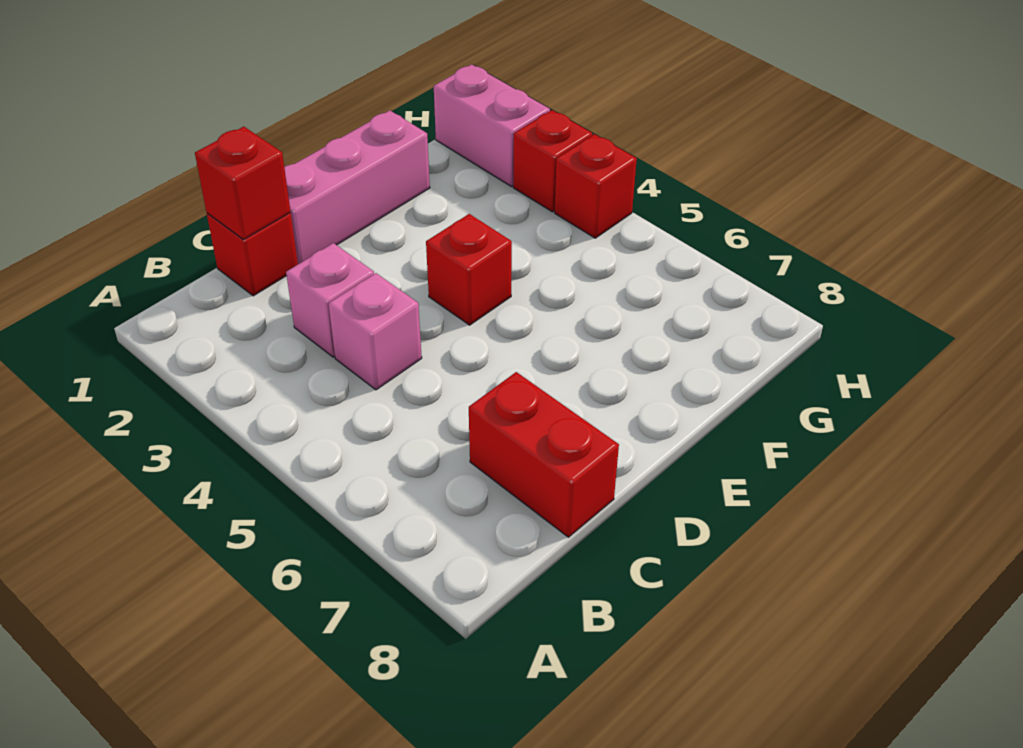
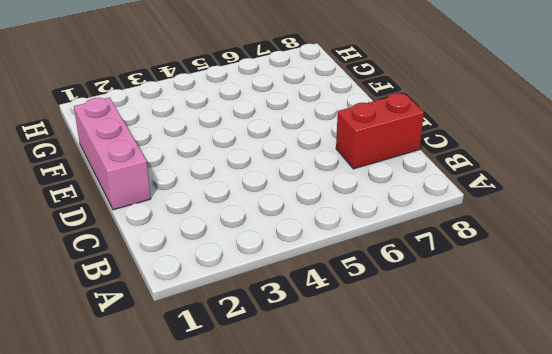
none -> red 1x1 brick [207,213,298,296]
none -> pink 1x1 brick [286,243,374,357]

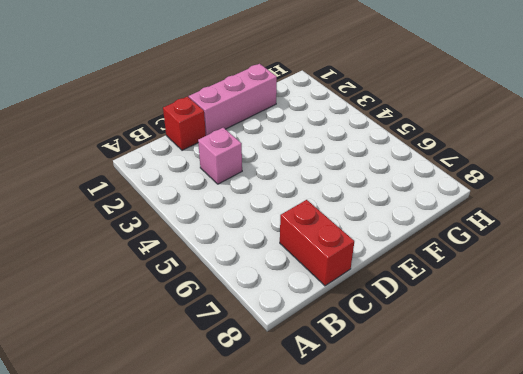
none -> pink 1x1 brick [329,273,422,390]
none -> red 1x1 brick [426,214,512,325]

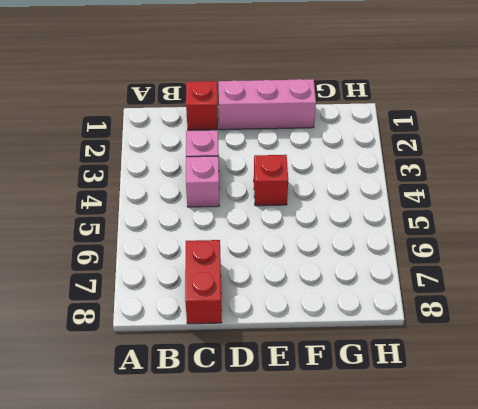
none -> pink 1x2 brick [434,64,550,187]
none -> red 1x1 brick [513,110,592,212]

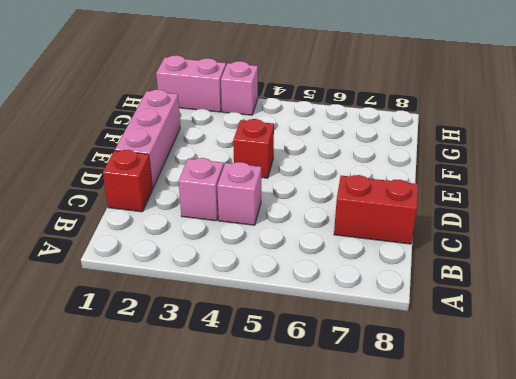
pink 1x1 brick [221,61,258,115] -> red 1x1 brick [513,110,592,212]
none -> red 1x1 brick [555,134,637,238]
none -> red 1x1 brick [195,127,291,240]

